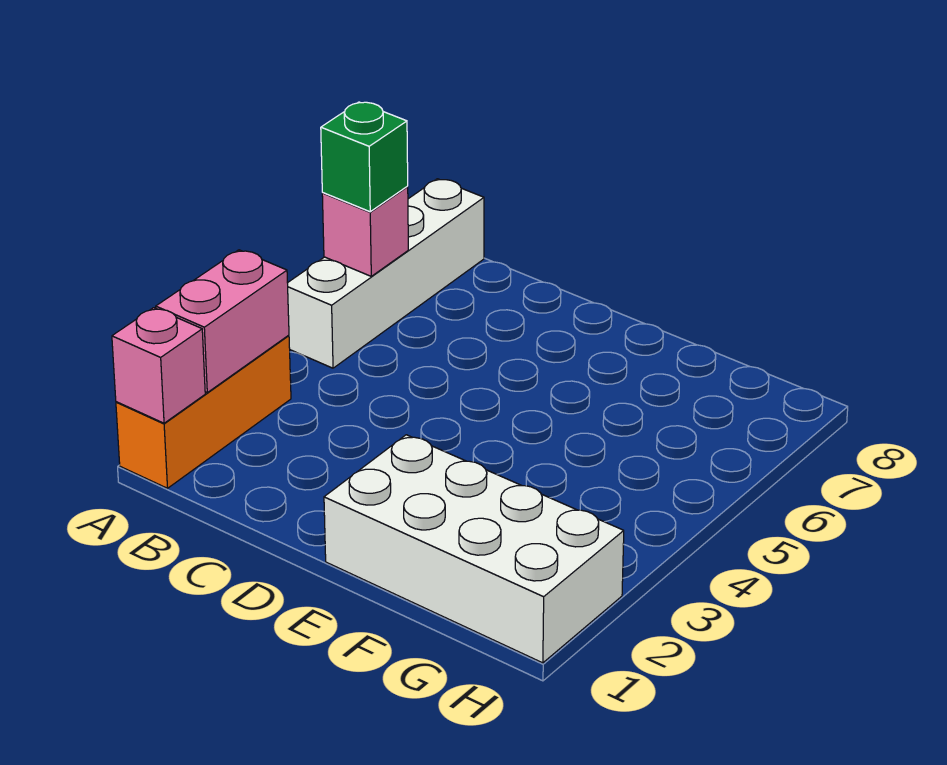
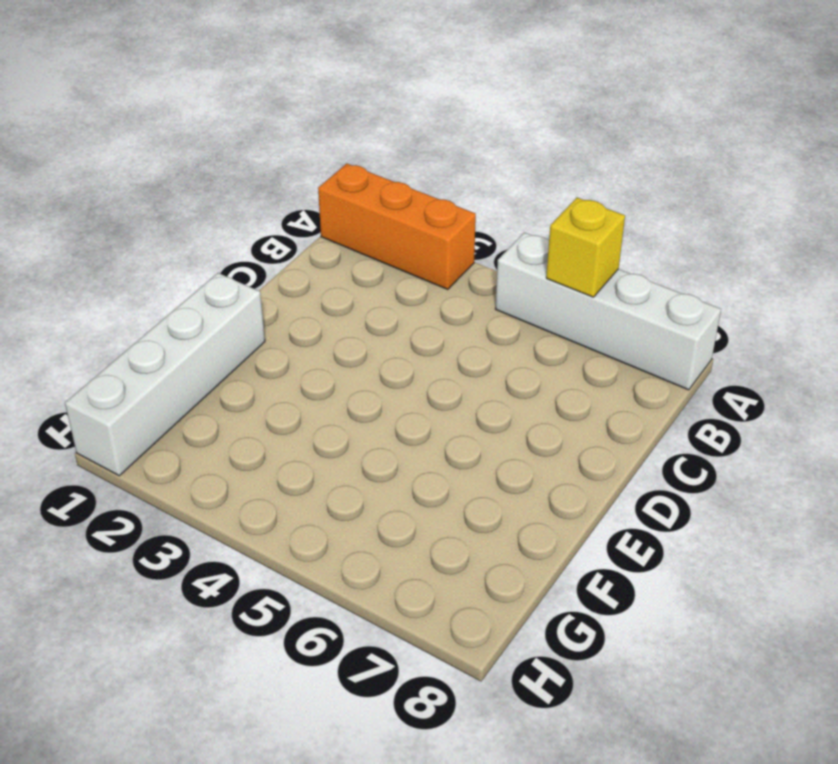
yellow 1x1 brick [546,198,625,297] -> pink 1x1 brick [322,187,408,276]
white 1x4 brick [65,273,265,476] -> white 2x4 brick [324,435,624,663]
none -> pink 1x1 brick [112,308,205,423]
none -> pink 1x2 brick [156,250,289,392]

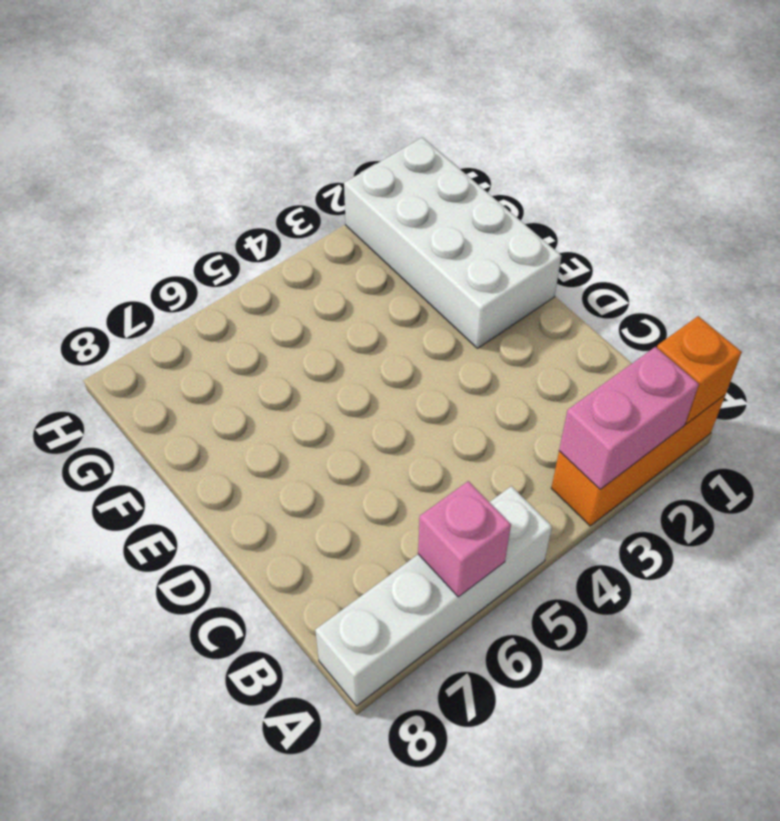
orange 1x1 brick [657,316,742,424] -> pink 1x1 brick [112,308,205,423]
none -> green 1x1 brick [321,102,408,212]

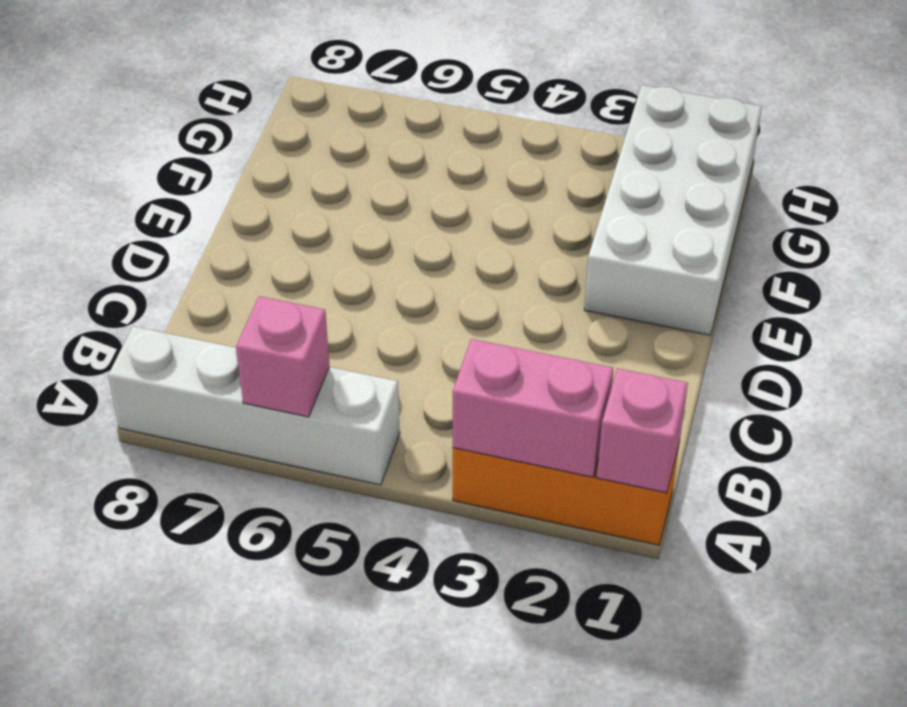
none -> green 1x1 brick [321,102,408,212]

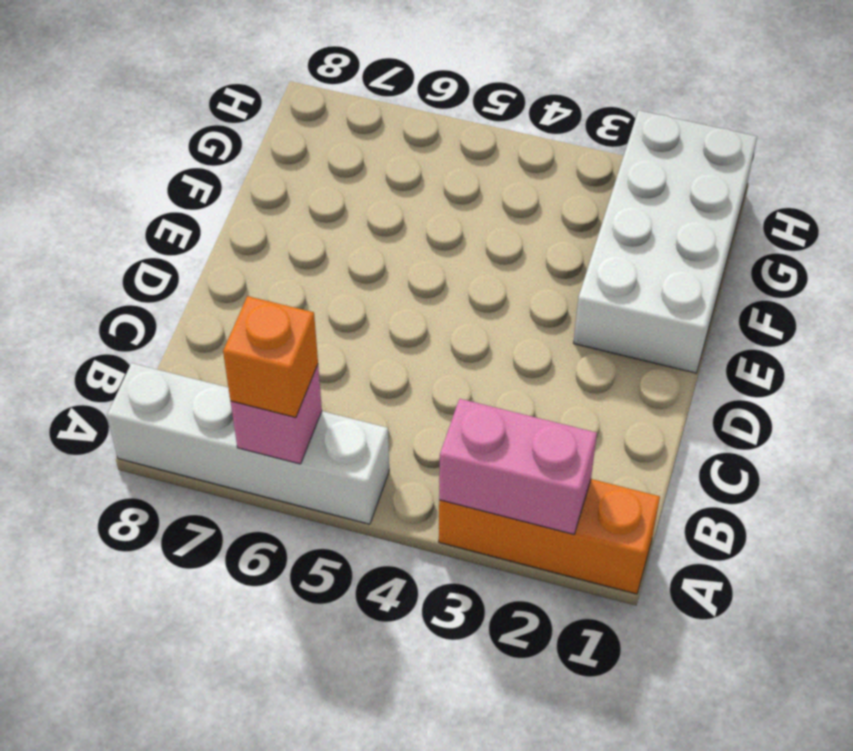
orange 1x1 brick [223,296,318,418] -> green 1x1 brick [321,102,408,212]
none -> pink 1x1 brick [112,308,205,423]

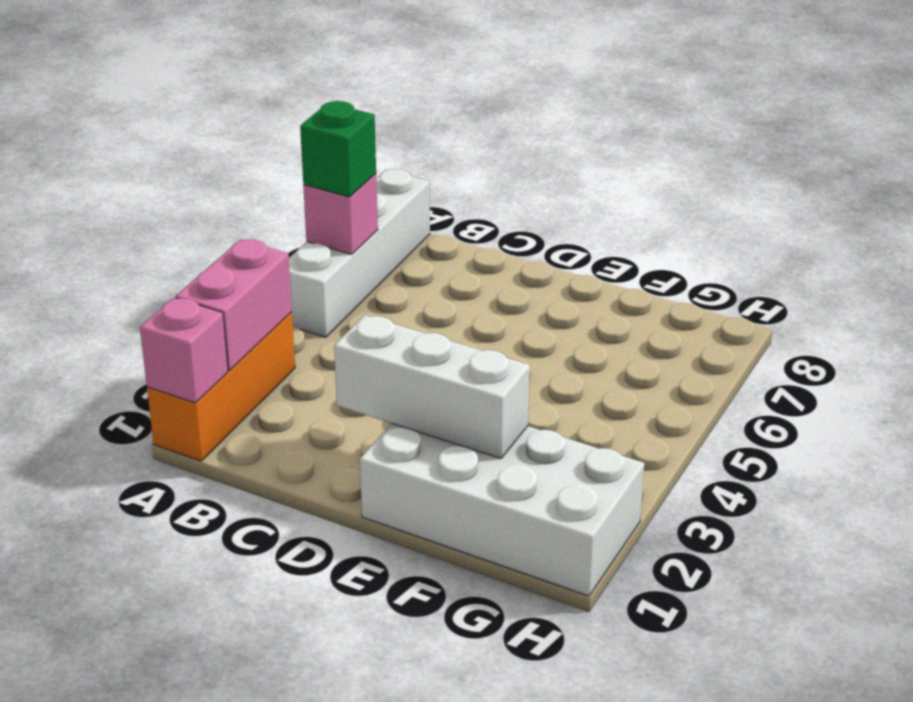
white 1x3 brick [334,315,530,459] -> none

